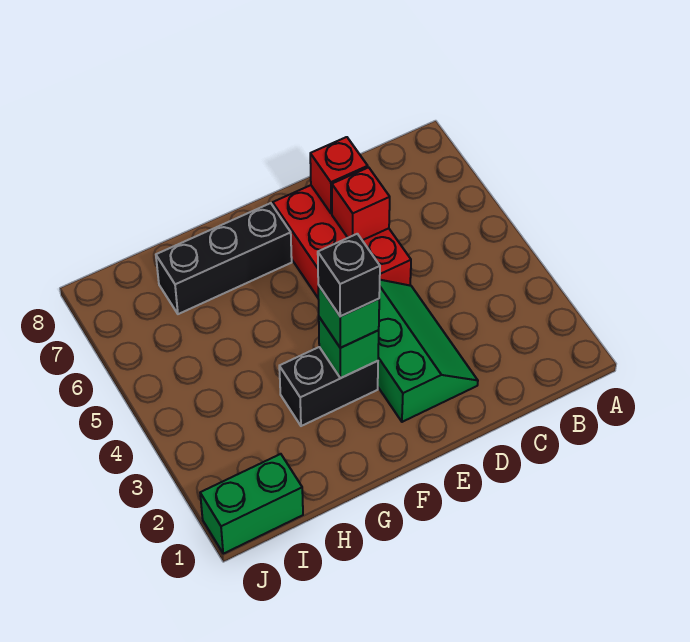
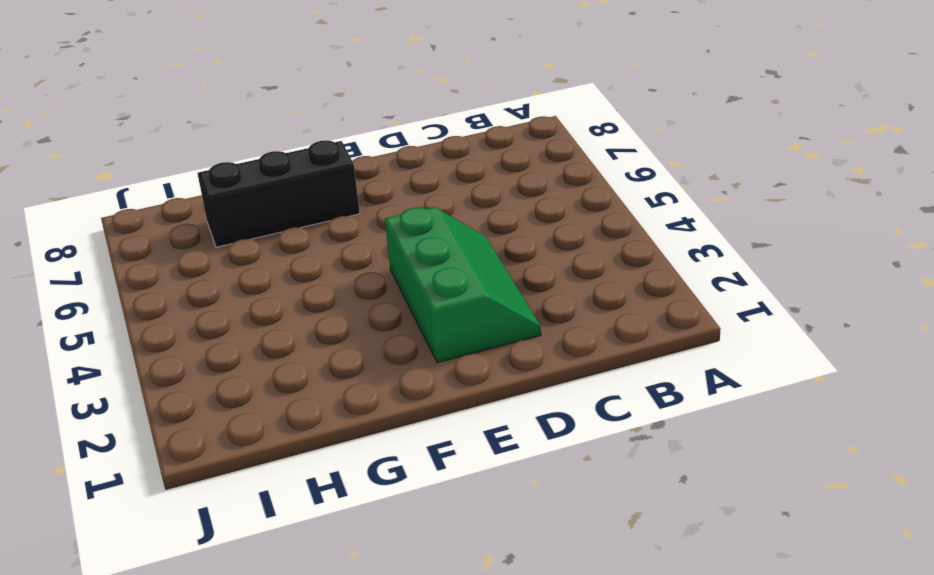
none -> red 2x3 brick [273,185,411,297]
none -> black 1x2 brick [279,347,378,426]

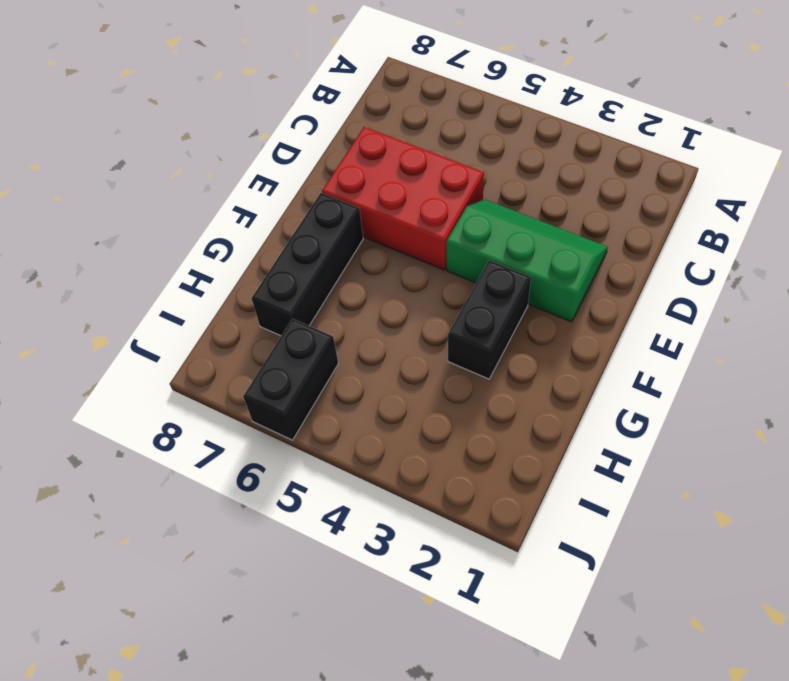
black 1x2 brick [243,319,338,440] -> none
none -> green 1x2 brick [200,454,303,554]
none -> red 1x1 brick [332,167,390,240]

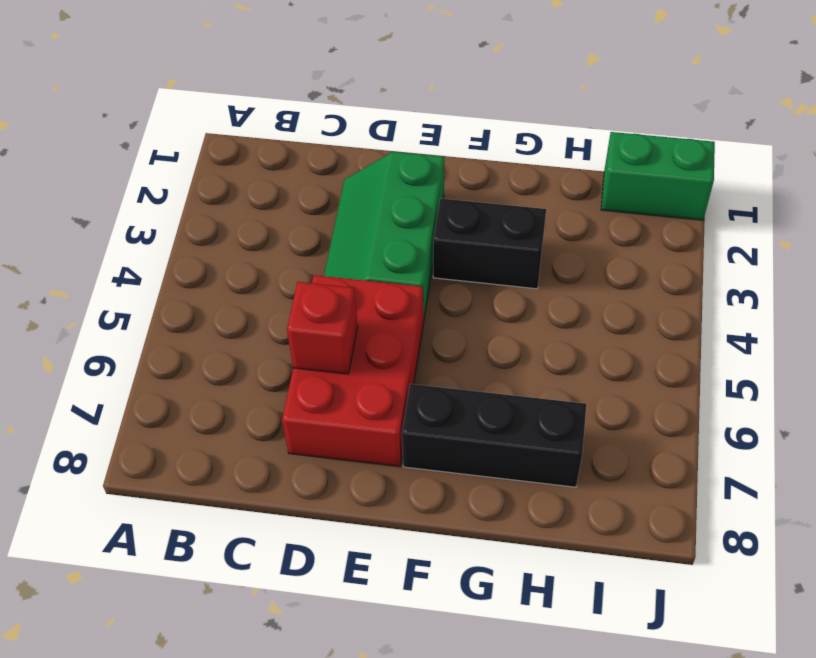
none -> red 1x1 brick [310,137,368,214]
none -> green 1x1 brick [319,317,379,378]

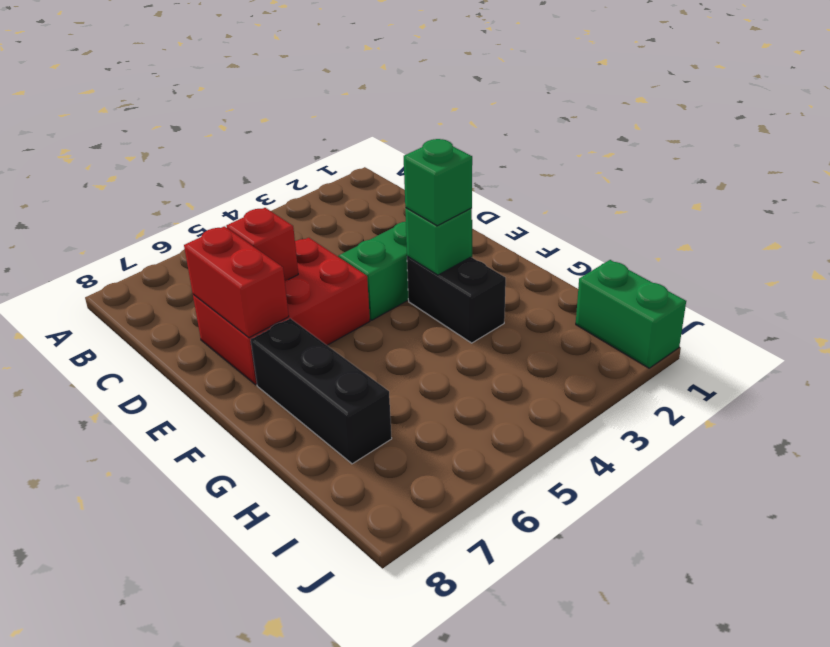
red 1x2 brick [184,226,289,338] -> red 1x1 brick [310,137,368,214]
none -> black 1x1 brick [318,234,380,316]

